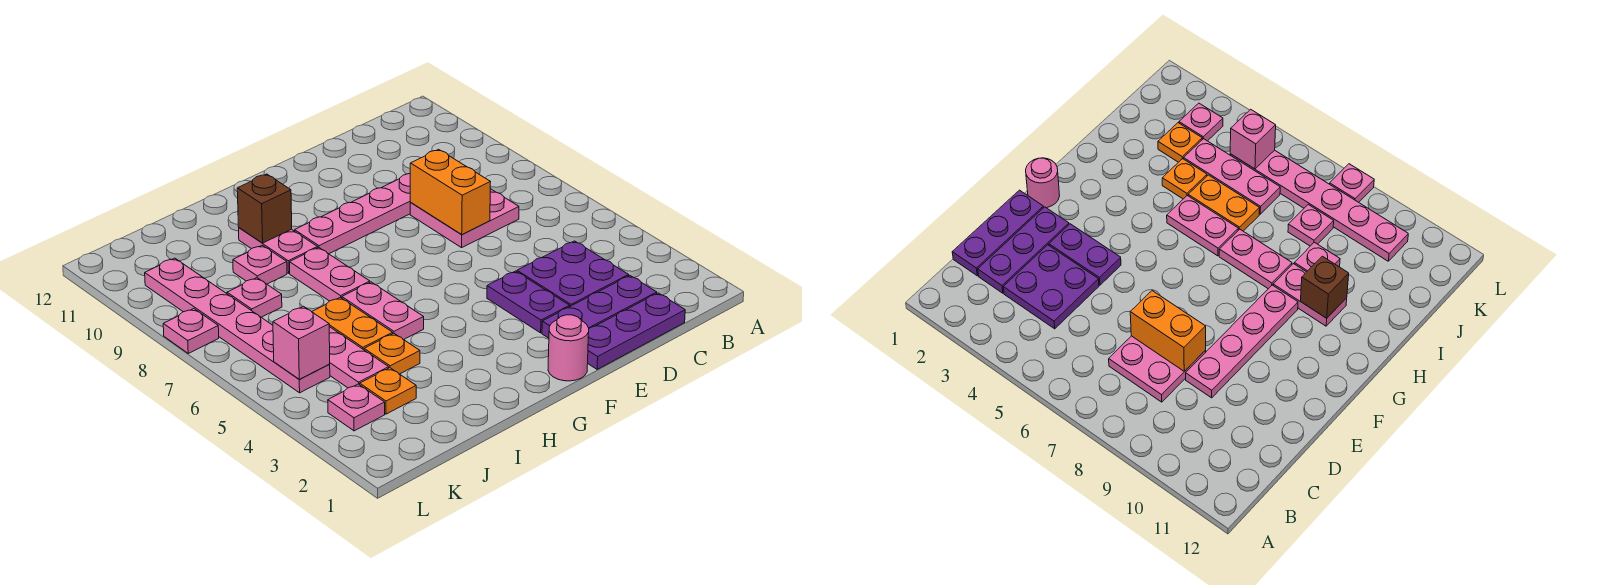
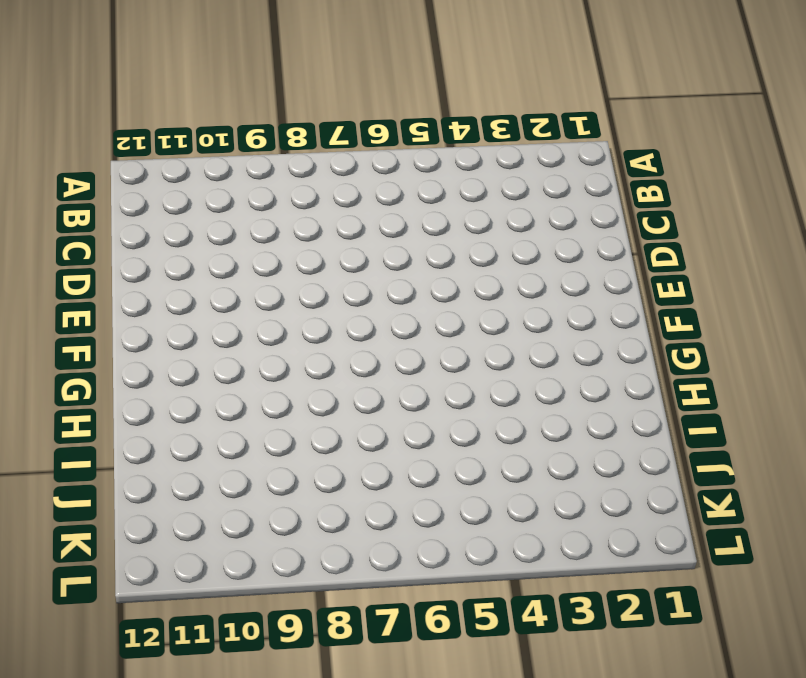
none -> purple 1x3 plate [588,293,685,369]
none -> purple 1x3 plate [542,276,657,338]
none -> purple 2x2 plate [517,241,629,306]

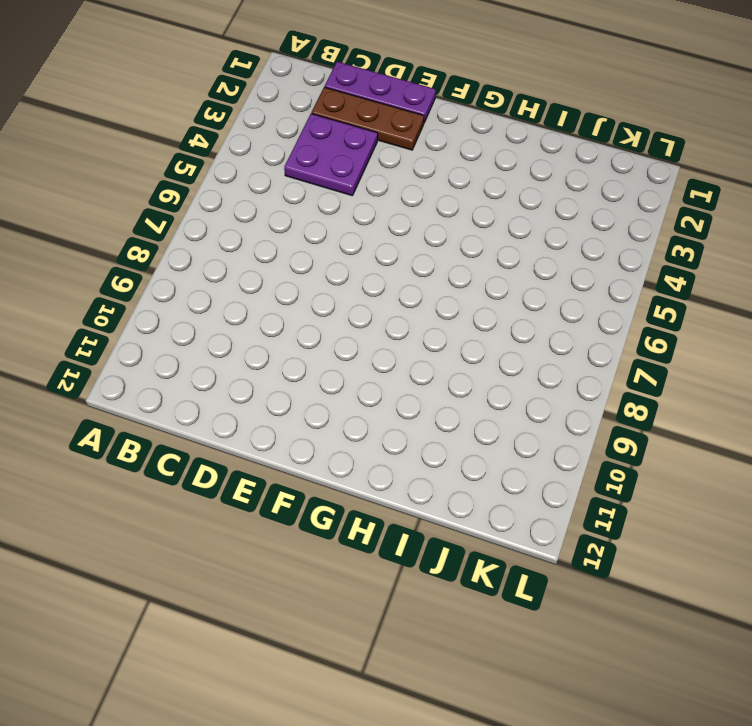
brown 1x3 plate [311,87,424,150] -> purple 1x3 plate [542,276,657,338]
none -> pink 2x2 plate [410,189,519,248]
none -> pink 1x4 plate [295,174,411,254]
none -> purple 1x2 plate [487,271,570,333]

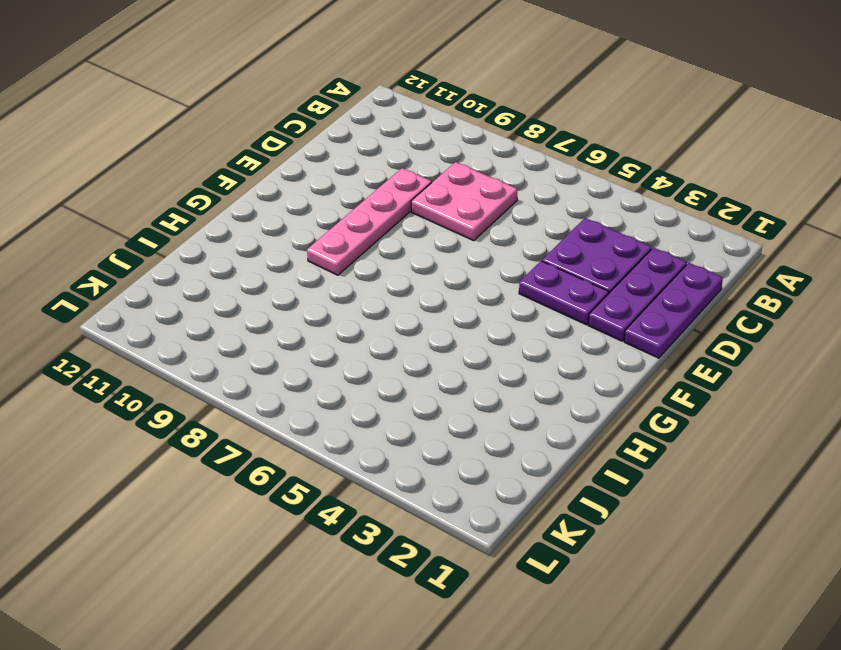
none -> pink 1x1 round brick [548,315,589,381]
none -> pink 1x2 plate [342,282,424,340]
none -> pink 1x2 plate [290,247,370,301]

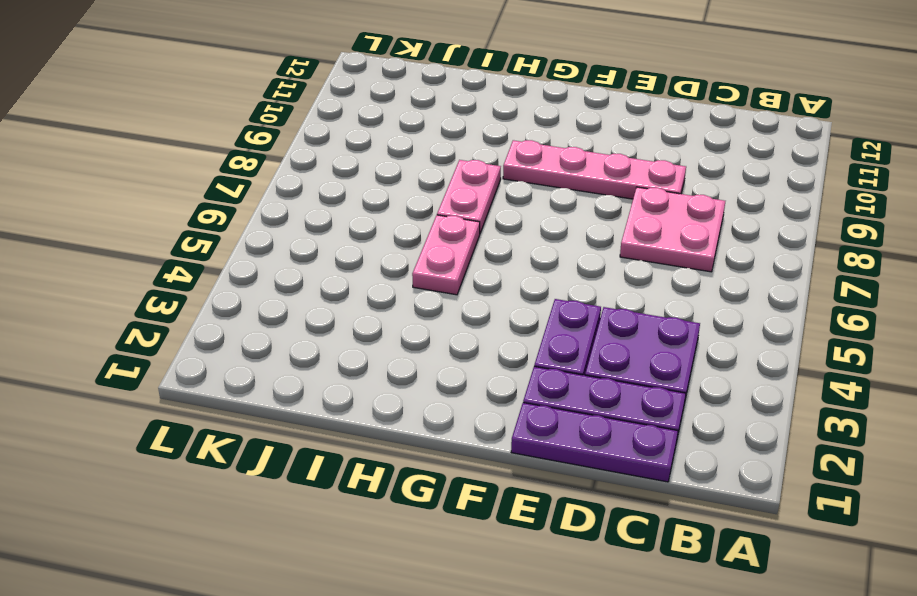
none -> pink 1x1 round brick [548,315,589,381]
none -> pink 1x2 plate [239,228,318,273]
none -> orange 1x1 plate [364,333,420,374]

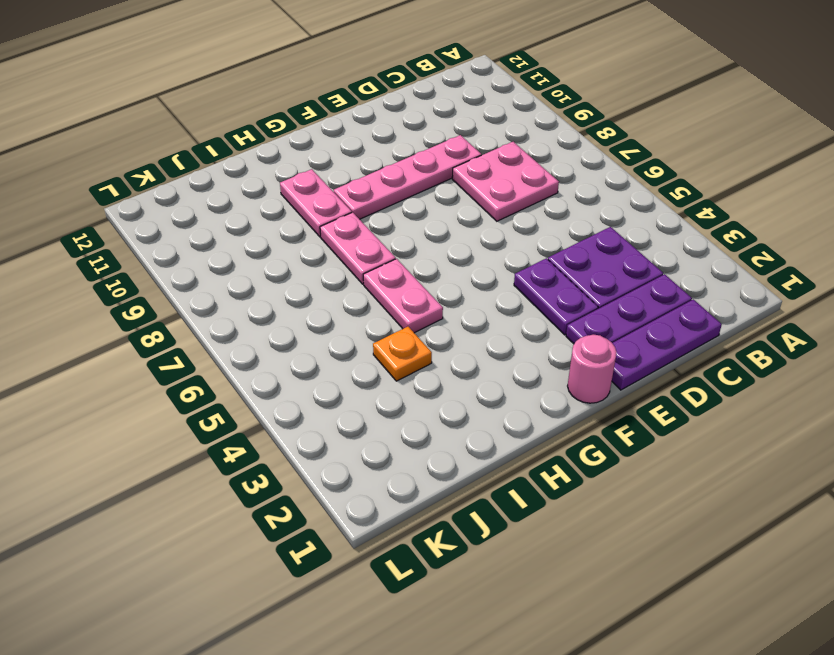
none -> orange 1x2 plate [312,297,393,350]
none -> pink 1x1 plate [233,245,287,284]
none -> orange 1x1 plate [360,368,416,414]

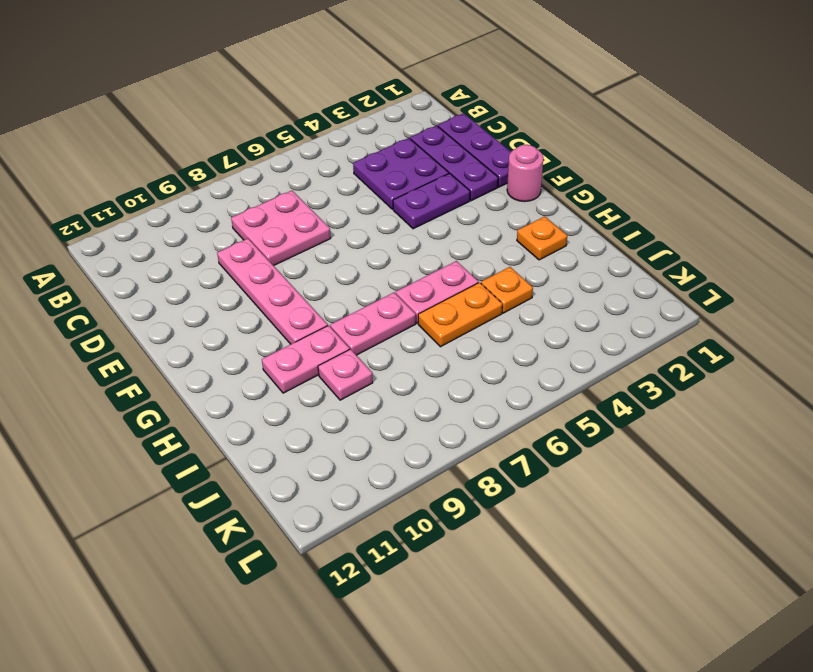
orange 1x1 plate [517,216,568,260] -> orange 1x1 plate moved to [360,368,416,414]
none -> pink 1x3 plate [329,327,389,388]
none -> pink 1x1 plate [227,278,282,317]
none -> pink 1x1 plate [328,384,385,431]

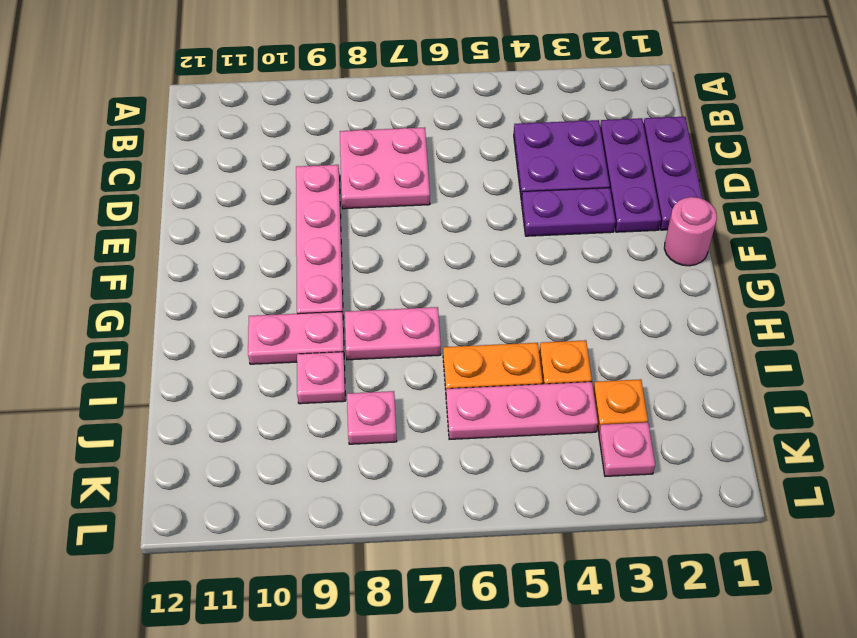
none -> pink 1x2 plate [342,282,424,340]
none -> pink 1x6 plate [145,258,330,393]
none -> pink 1x1 plate [163,309,219,353]

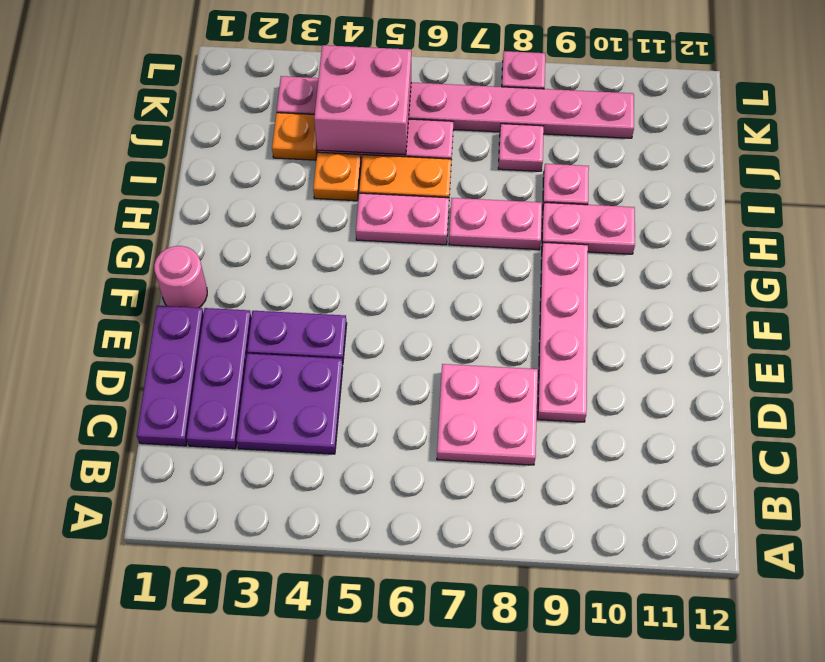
pink 2x2 brick [314,45,411,155] -> pink 1x1 brick [273,306,330,379]
none -> orange 1x2 brick [410,149,490,235]
none -> brown 1x1 brick [237,174,292,243]

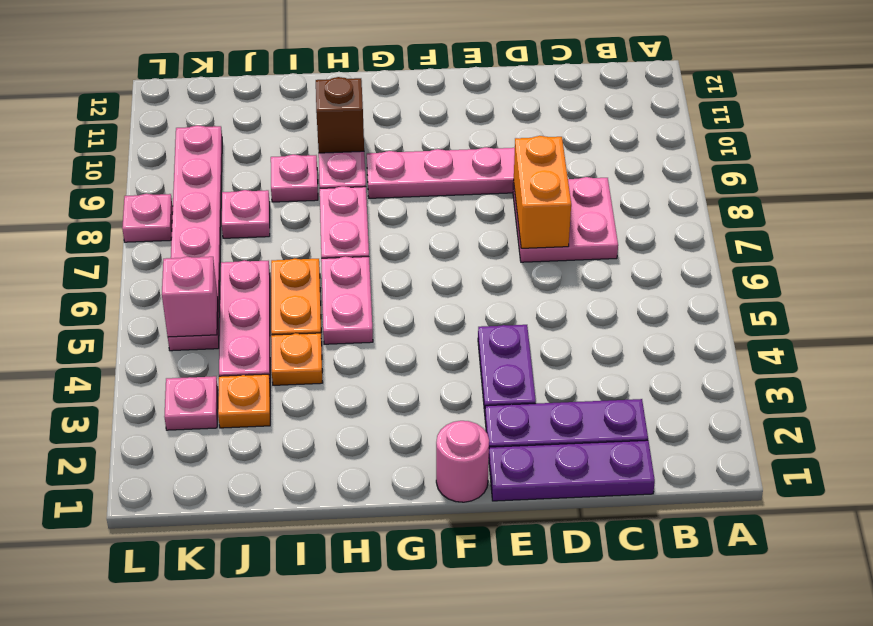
none -> purple 2x2 plate [517,241,629,306]

